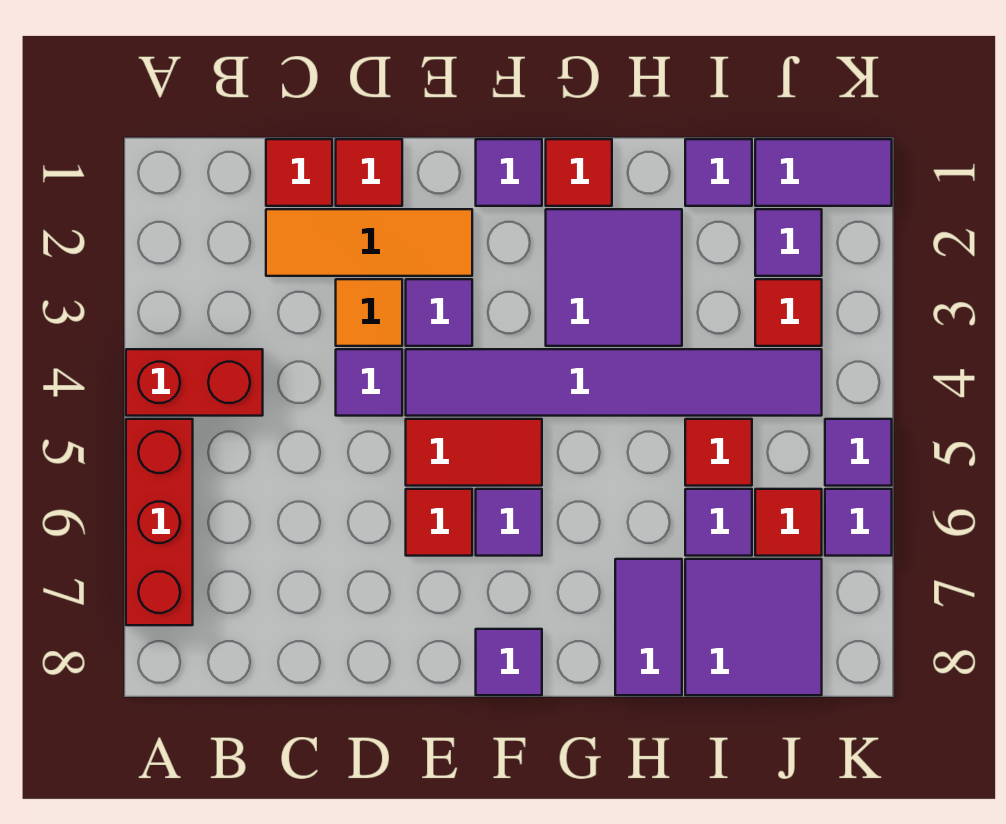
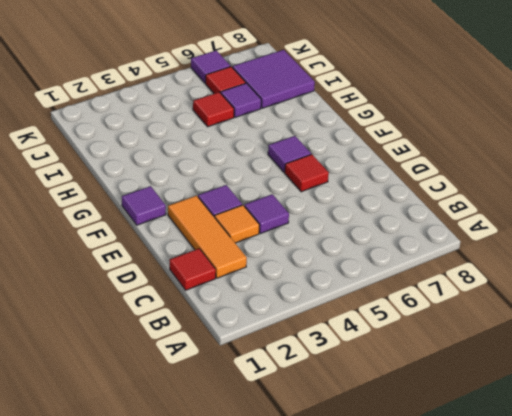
none -> red 1x2 brick [126,349,263,416]
none -> red 1x3 brick [126,419,193,625]
none -> red 1x1 tile [336,139,402,206]

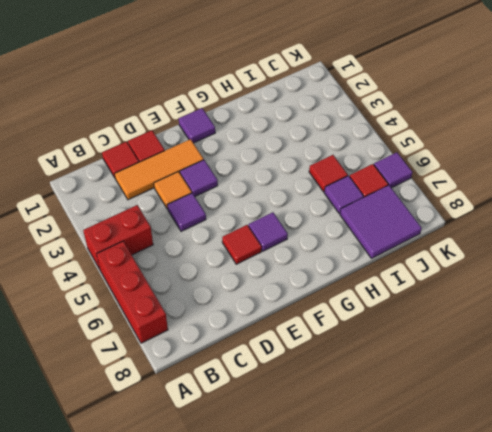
none -> purple 1x6 tile [406,349,822,416]
none -> red 1x2 tile [406,419,542,486]
none -> purple 1x1 tile [476,629,542,695]

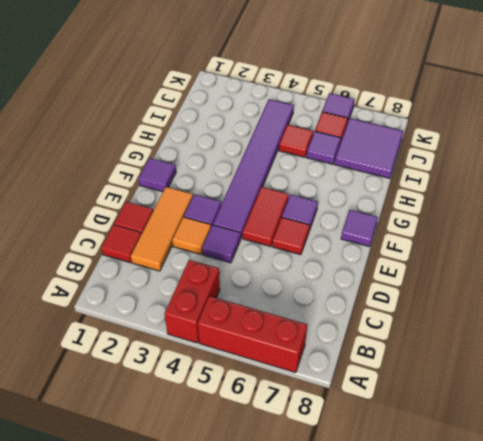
none -> red 1x1 tile [546,139,612,206]
none -> purple 2x2 tile [546,209,682,346]
none -> purple 1x2 tile [615,559,682,695]

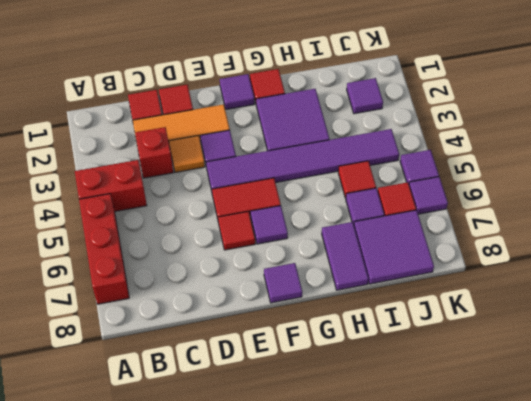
red 1x1 brick [135,127,173,178] -> none
none -> purple 1x1 tile [336,349,402,416]
none -> purple 1x1 tile [685,139,752,206]
none -> purple 1x2 tile [755,139,892,206]

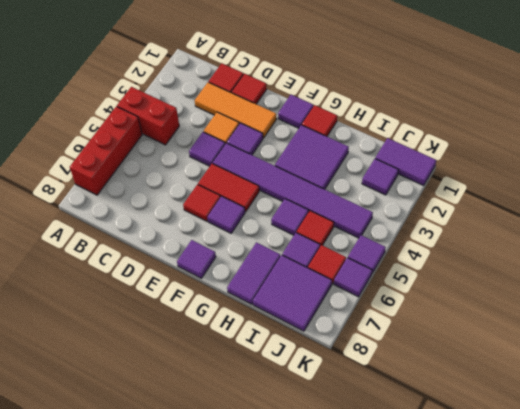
purple 1x1 tile [271,199,309,235] -> purple 1x1 tile moved to [685,139,752,206]
none -> red 1x1 tile [755,279,822,346]

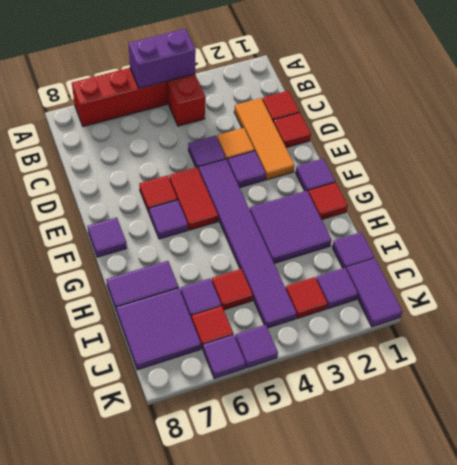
purple 1x2 brick [129,29,196,88] -> none

